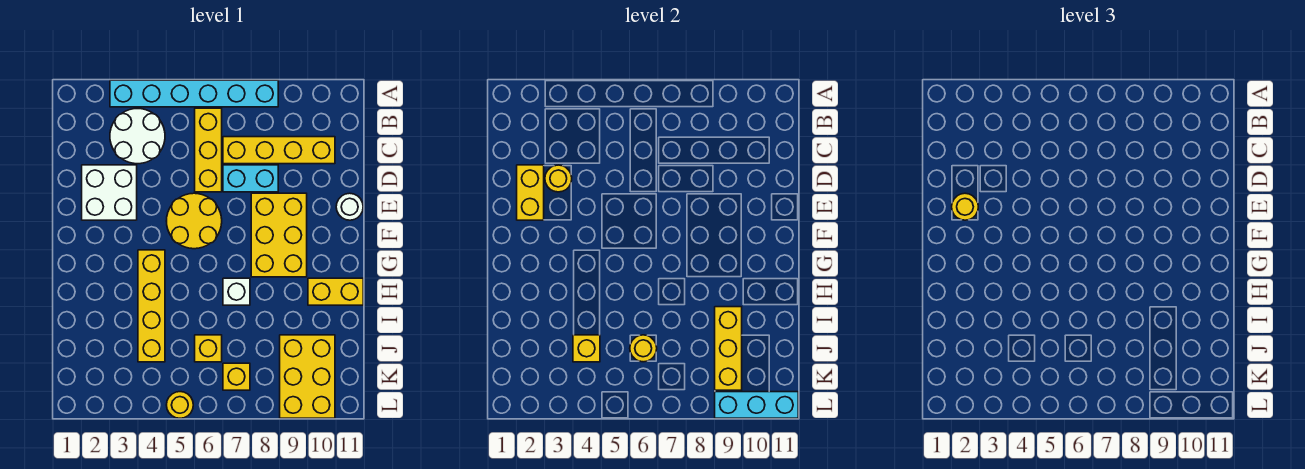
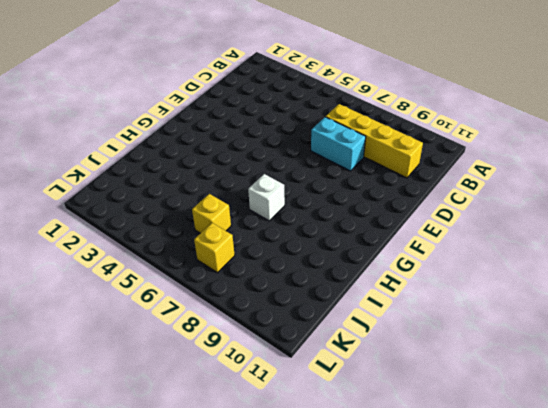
none -> cyan 1x6 brick [110,80,278,107]
none -> white 2x2 round brick [110,109,165,164]
none -> yellow 1x3 brick [195,108,222,192]

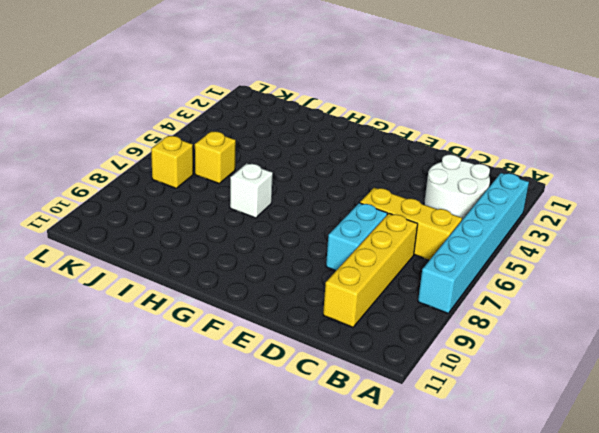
none -> white 2x2 brick [82,165,137,220]
none -> yellow 2x2 round brick [167,193,222,249]
none -> yellow 2x3 brick [251,193,307,277]

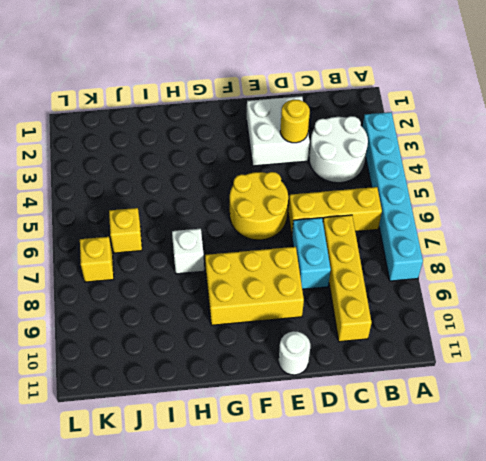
none -> yellow 1x4 brick [138,250,165,362]
none -> yellow 1x2 brick [308,278,363,305]
none -> yellow 2x3 brick [280,335,335,418]

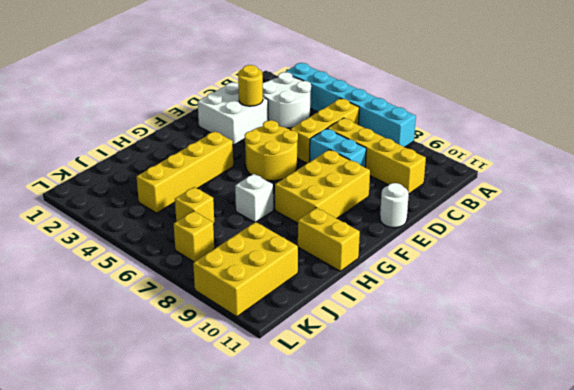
none -> yellow 1x1 round brick [167,392,193,418]
none -> yellow 1x2 brick [517,165,544,220]
none -> yellow 1x3 brick [715,307,742,390]

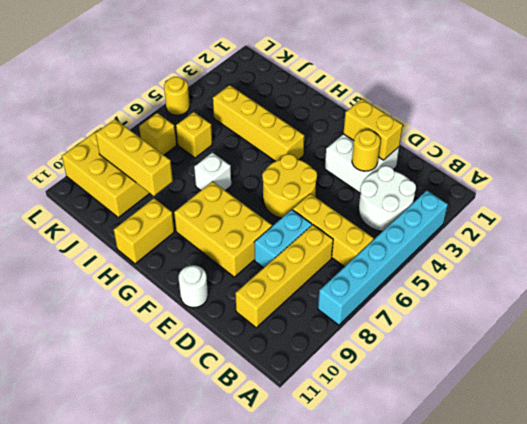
none -> yellow 1x1 brick [573,335,600,362]
none -> yellow 1x1 round brick [630,335,657,362]
none -> cyan 1x3 brick [715,392,798,418]

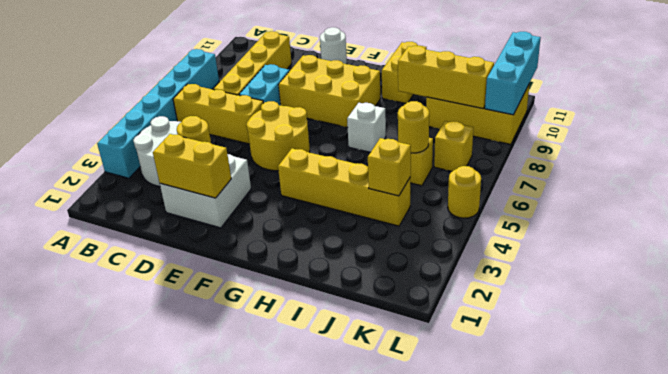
none -> yellow 1x1 round brick [952,193,978,220]

